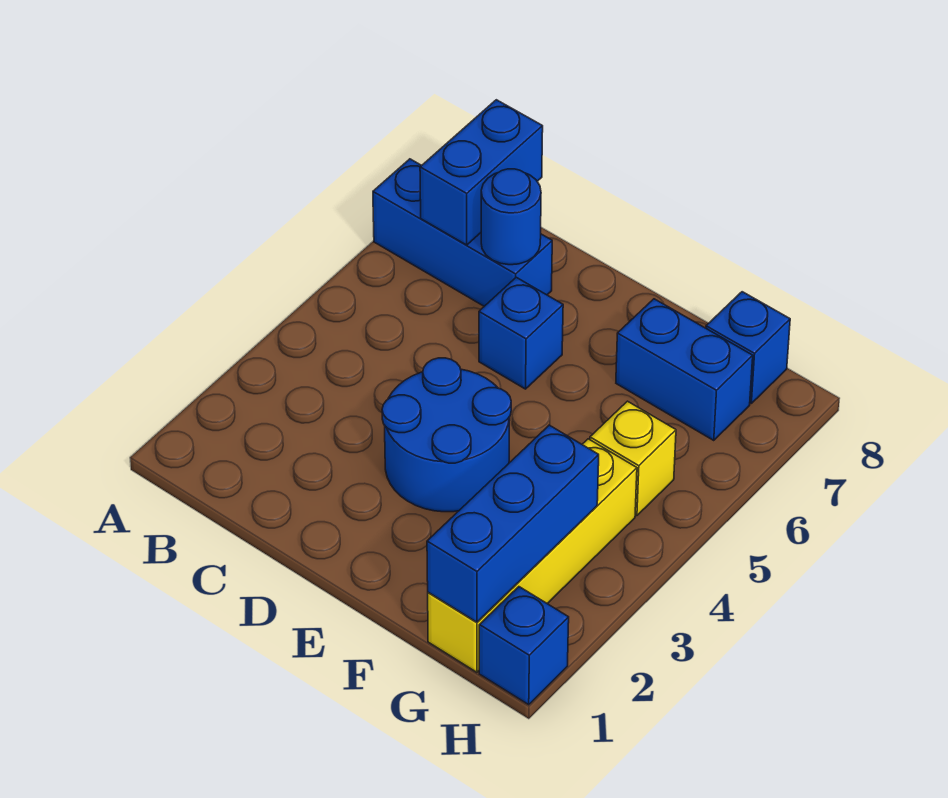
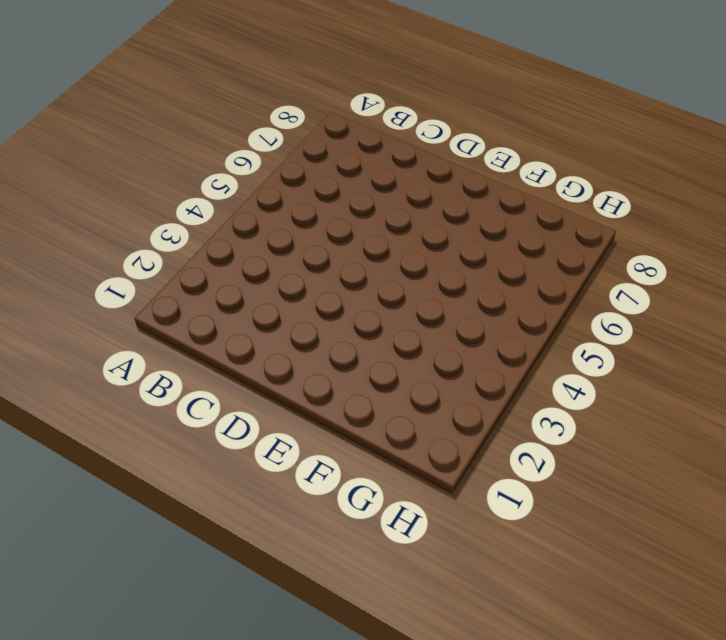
none -> blue 1x3 brick [373,159,552,306]
none -> blue 2x2 round brick [382,358,511,512]

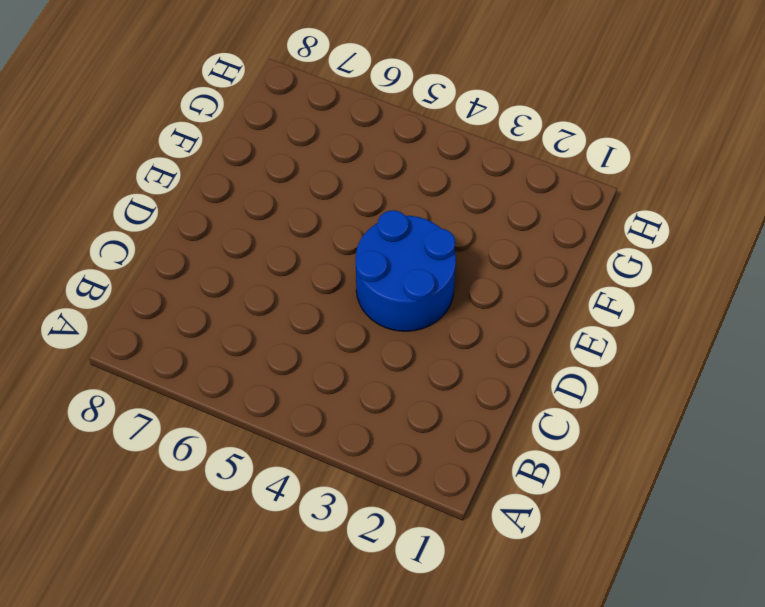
none -> blue 1x3 brick [373,159,552,306]
none -> blue 1x1 brick [479,277,563,389]

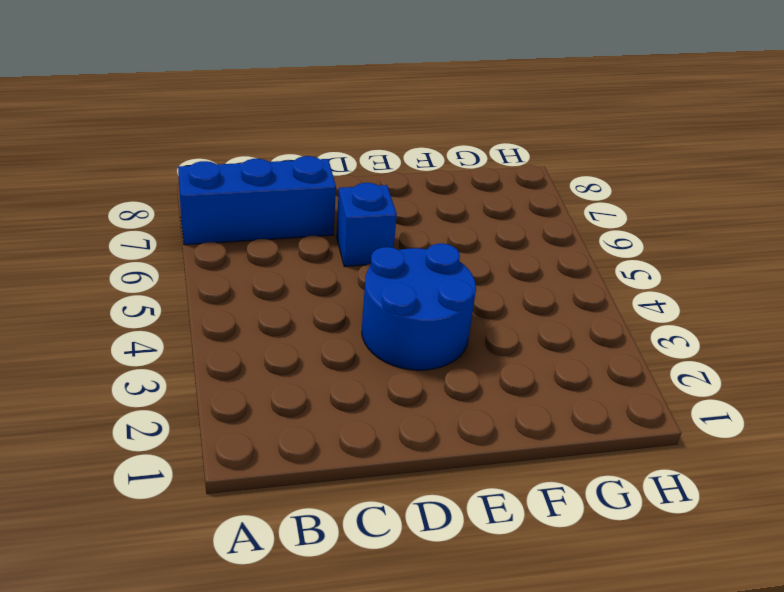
none -> blue 1x2 brick [616,299,753,440]
none -> yellow 1x4 brick [428,439,637,672]

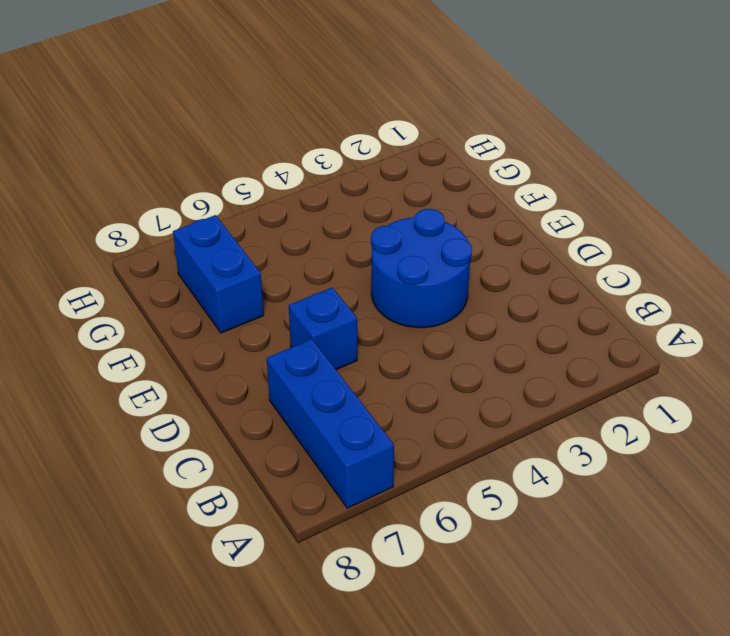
none -> yellow 1x4 brick [428,439,637,672]
none -> yellow 1x1 brick [590,401,676,516]

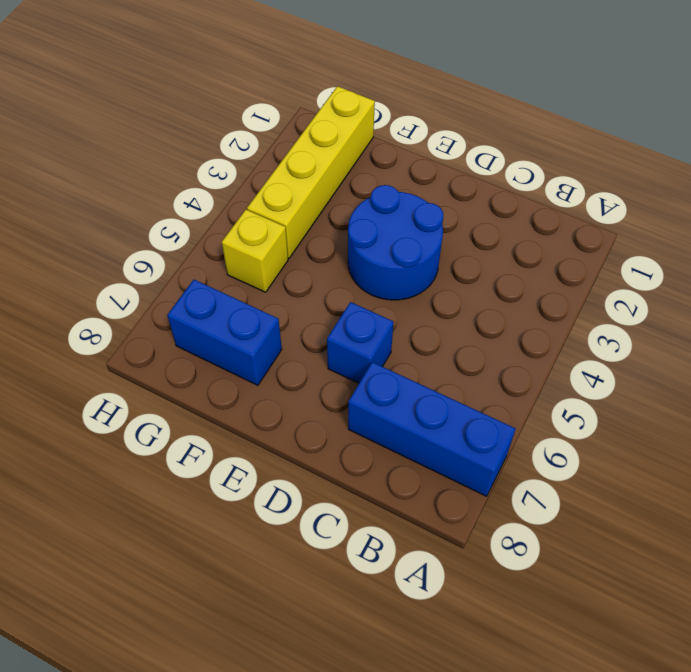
none -> blue 1x1 brick [706,292,790,403]
none -> blue 1x1 brick [479,587,569,705]

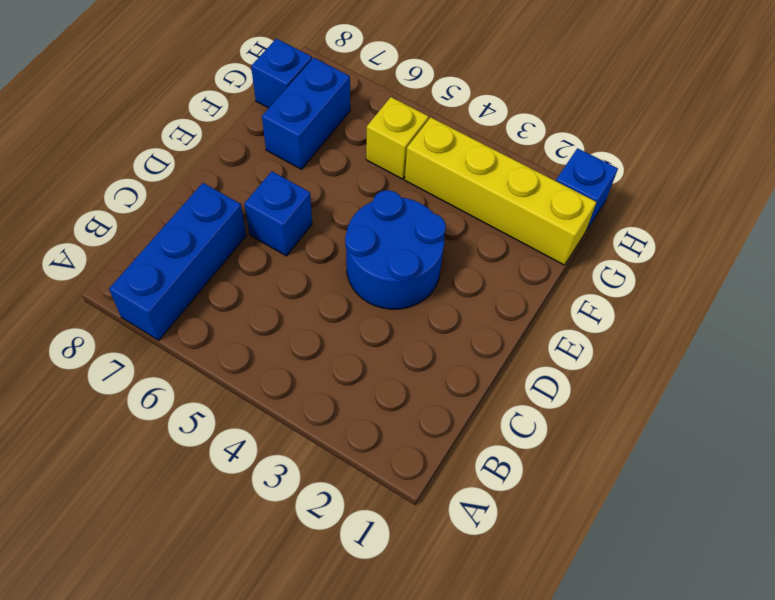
none -> blue 1x2 brick [420,100,543,245]
none -> blue 1x1 round brick [481,169,541,265]

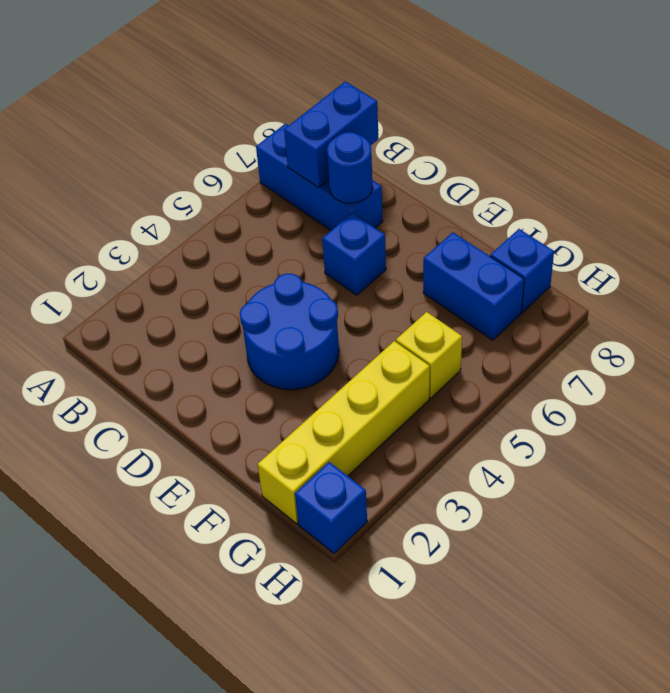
none -> blue 1x3 brick [427,425,599,622]

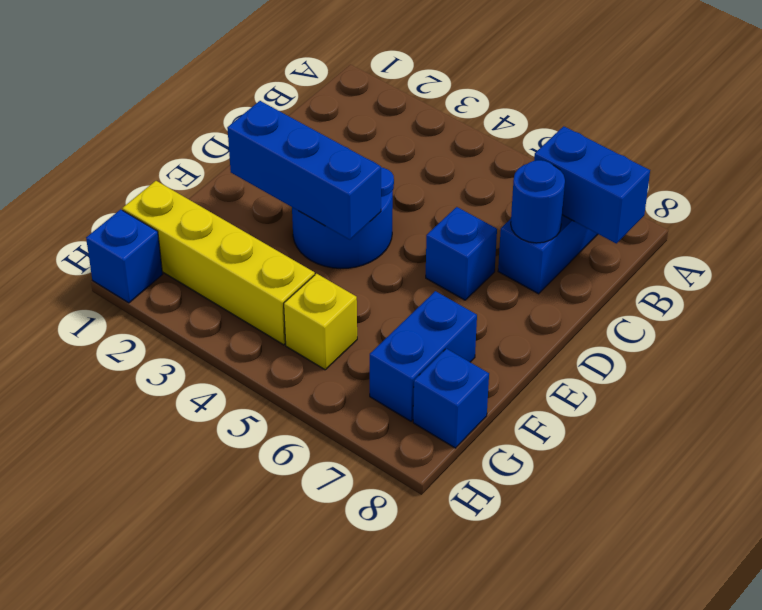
blue 1x3 brick [227,101,381,239] -> blue 1x3 brick moved to [427,425,599,622]

